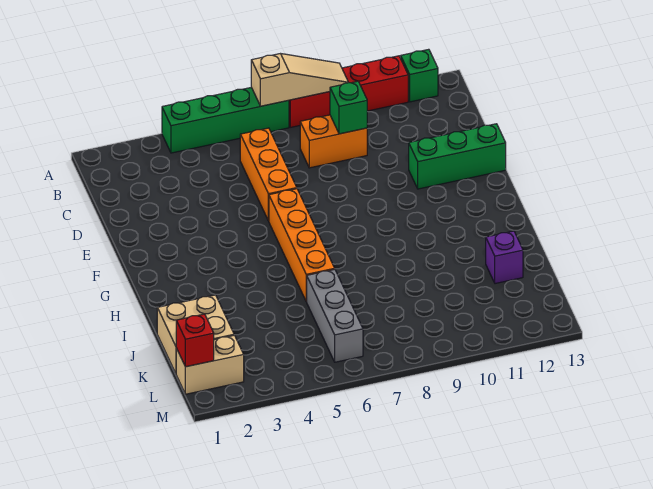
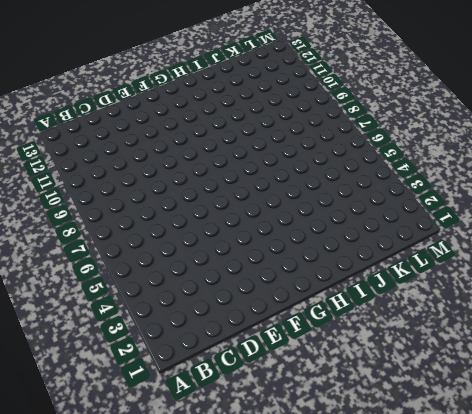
none -> green 1x4 brick [162,87,289,153]
none -> red 1x4 brick [289,56,408,127]
none -> green 1x1 brick [401,49,438,102]

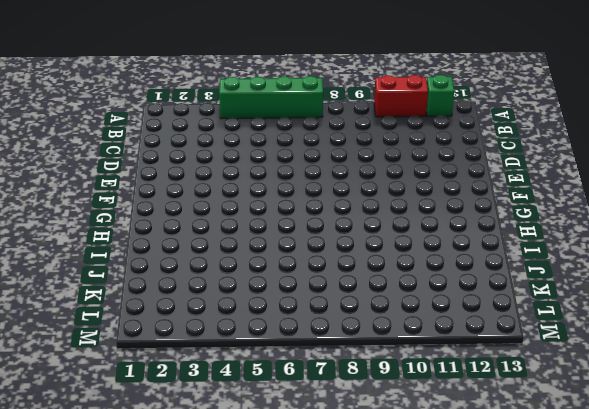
red 1x2 brick [374,75,428,117] -> red 1x4 brick [289,56,408,127]
none -> orange 1x3 brick [240,128,297,221]
none -> orange 1x2 brick [300,115,367,168]
none -> green 1x3 brick [409,124,506,189]

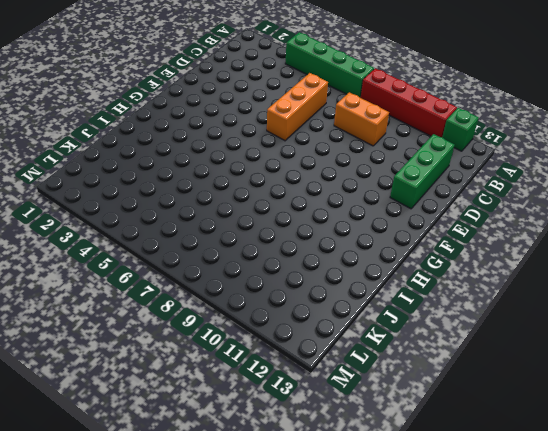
green 1x3 brick [390,134,454,209] -> green 1x3 brick turned to [409,124,506,189]
none -> orange 1x4 brick [269,189,335,301]
none -> tan 2x2 brick [157,295,234,373]
none -> grey 1x3 brick [306,269,363,362]

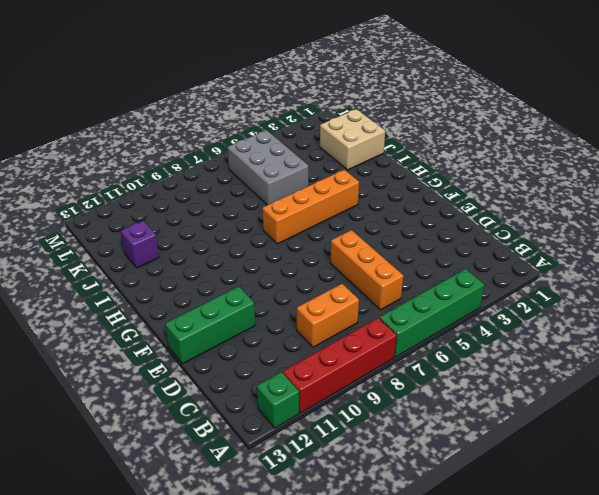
orange 1x4 brick [262,170,359,244] -> orange 1x4 brick turned to [269,189,335,301]
grey 2x3 brick [228,130,308,205] -> grey 1x3 brick [306,269,363,362]
none -> tan 1x2 brick [176,335,244,394]
none -> tan 1x3 slope [251,54,348,106]
none -> green 1x1 brick [330,81,367,134]

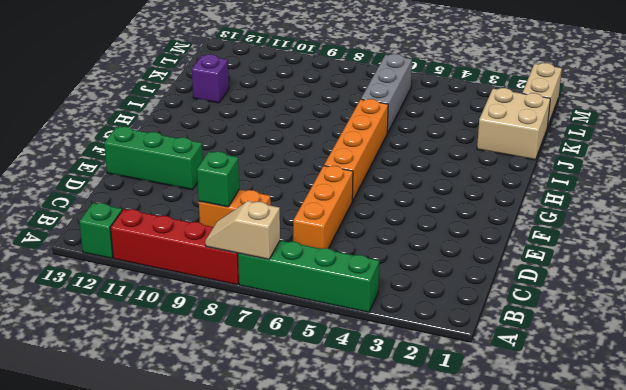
tan 1x2 slope [205,201,280,259] -> tan 1x3 slope [251,54,348,106]
tan 1x2 brick [522,63,562,125] -> tan 1x2 brick turned to [176,335,244,394]
none -> red 1x1 brick [176,314,214,367]

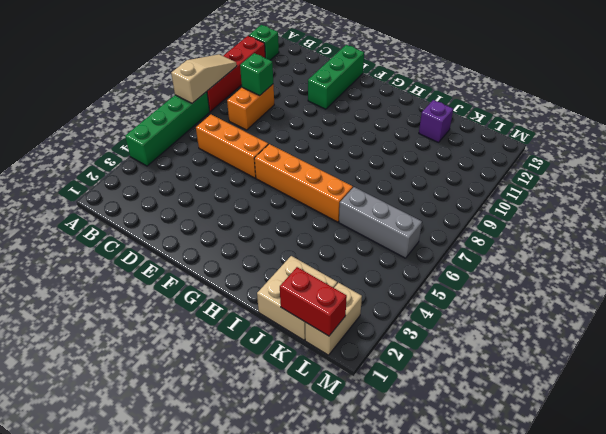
red 1x2 brick [280,267,347,336] -> red 1x1 brick [176,314,214,367]

